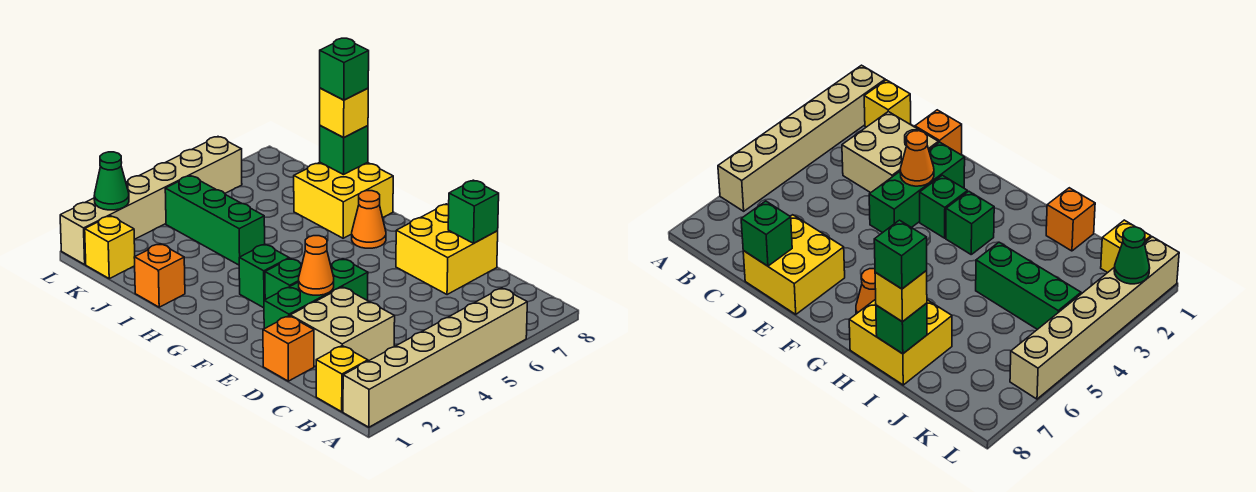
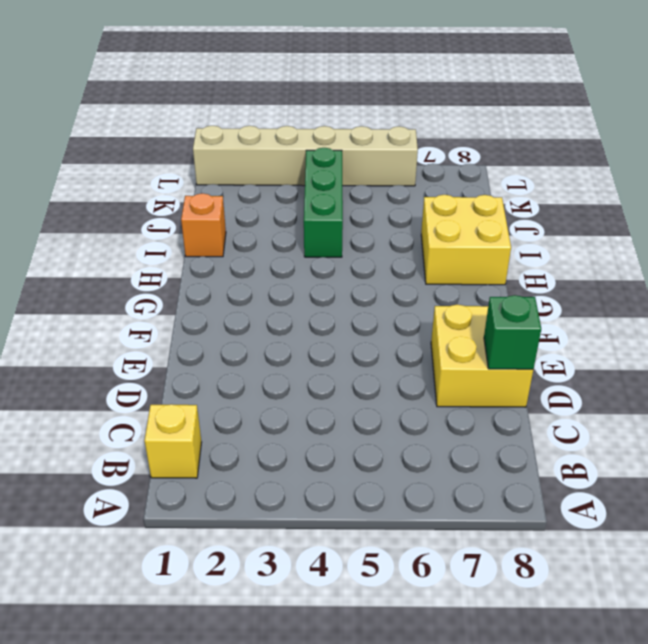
none -> tan 1x6 brick [343,288,527,427]
none -> tan 2x2 brick [290,287,395,367]
none -> orange 1x1 brick [263,316,314,381]

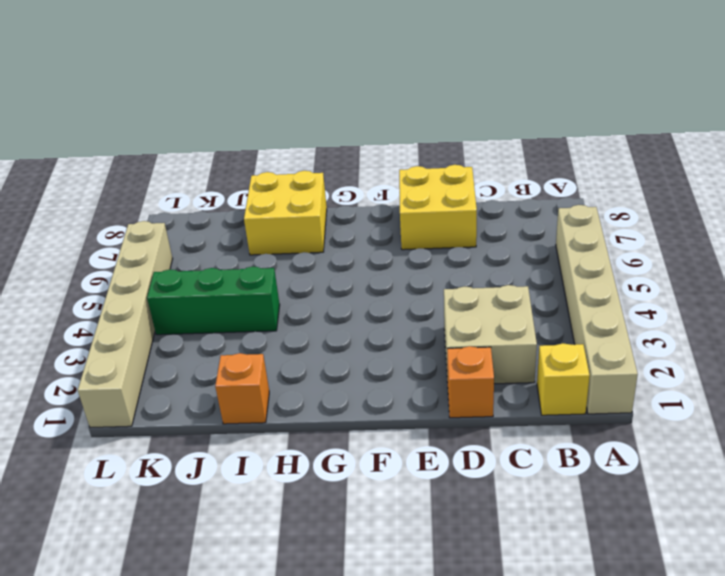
none -> green 1x3 brick [264,259,368,329]
none -> green 1x1 brick [265,258,302,299]
none -> green 1x1 brick [239,244,290,308]

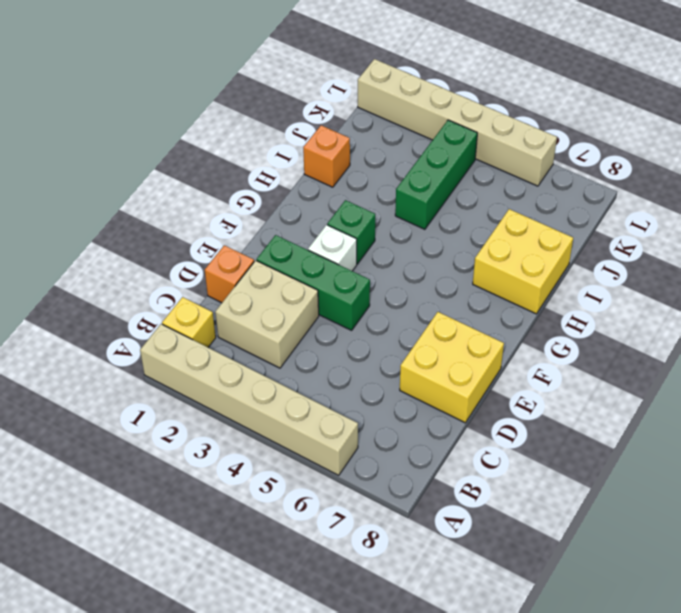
white 1x1 brick [308,225,357,271] -> green 1x1 brick [265,258,302,299]
none -> orange 1x1 cone [352,191,386,248]
none -> yellow 1x1 brick [85,216,135,279]
none -> green 1x1 brick [448,180,499,243]

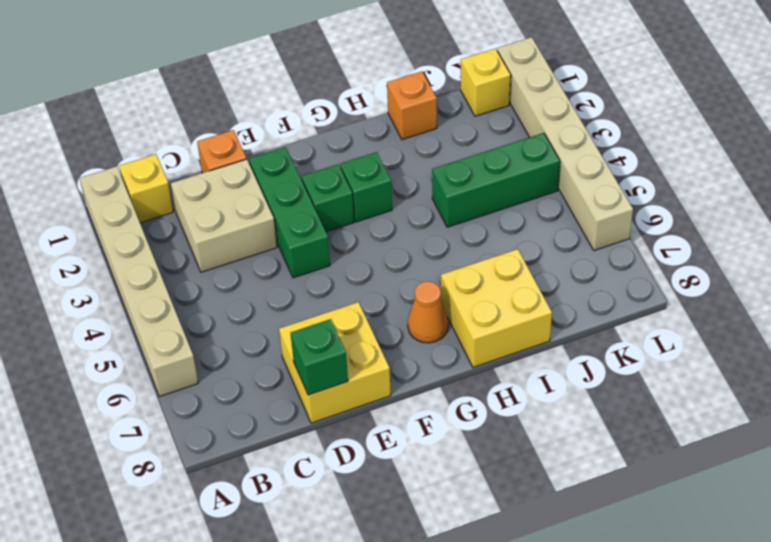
none -> orange 1x1 cone [299,236,334,295]
none -> green 1x1 brick [320,125,368,175]
none -> green 1x1 cone [94,152,129,210]

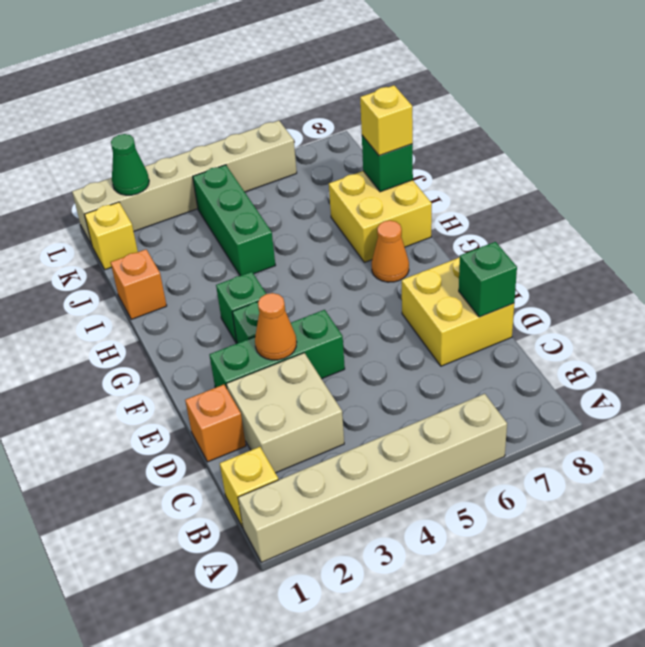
none -> green 1x1 brick [320,38,369,100]

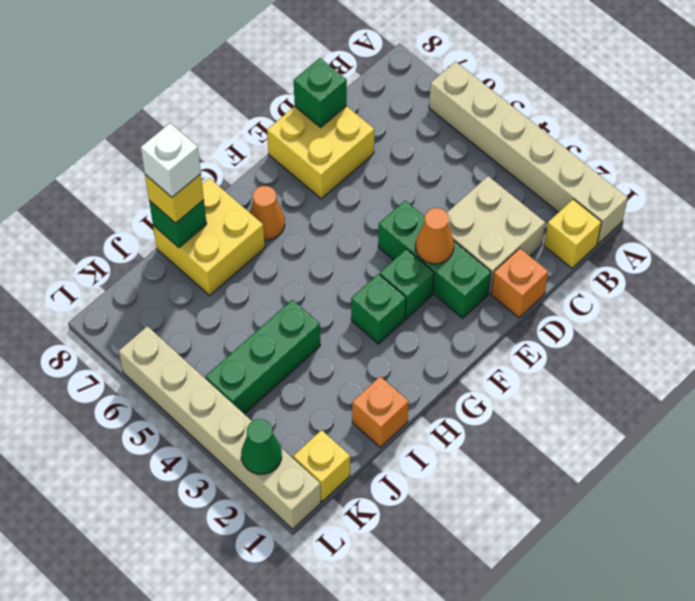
white 1x1 brick [141,123,201,197] -> green 1x1 brick [320,38,369,100]

